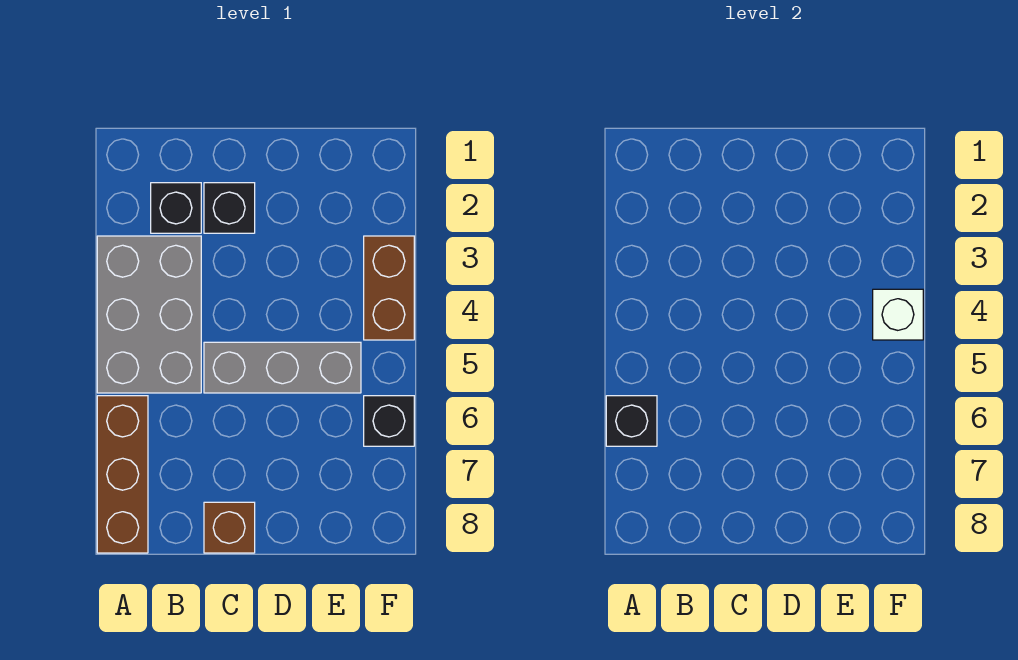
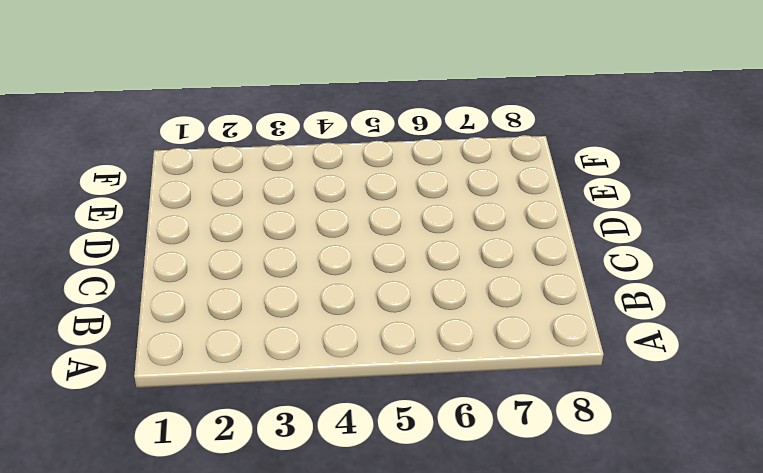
none -> grey 2x3 brick [97,236,201,393]
none -> brown 1x3 brick [97,396,148,553]

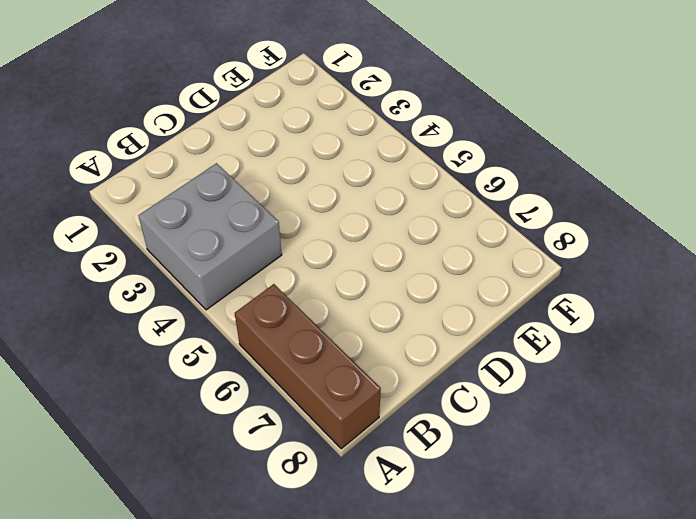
grey 2x2 brick [138,163,282,310] -> grey 2x3 brick [97,236,201,393]
none -> black 1x1 brick [151,183,201,233]
none -> black 1x1 brick [204,183,255,233]

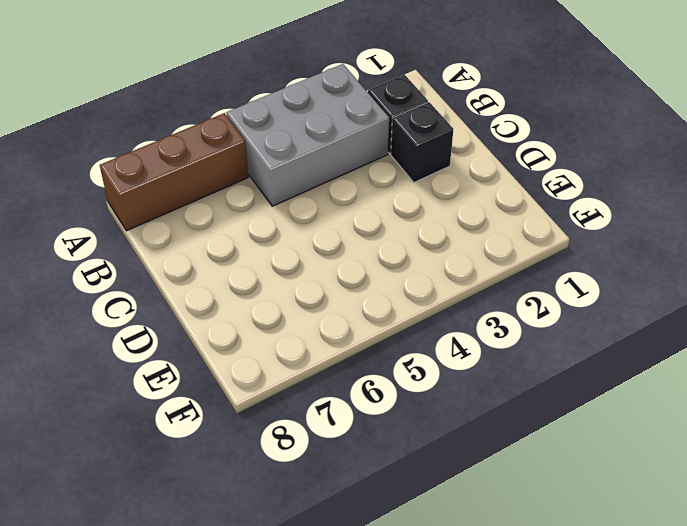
none -> grey 1x3 brick [204,342,361,393]
none -> brown 1x1 brick [204,502,255,553]

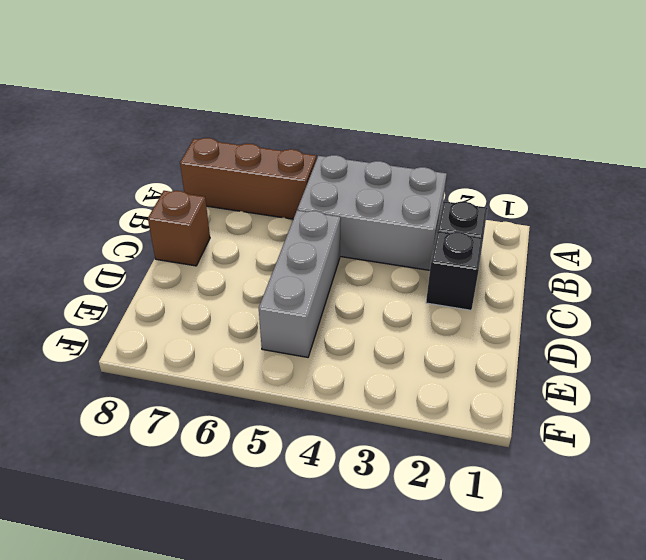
none -> brown 1x2 brick [364,236,414,340]
none -> black 1x1 brick [364,396,414,446]

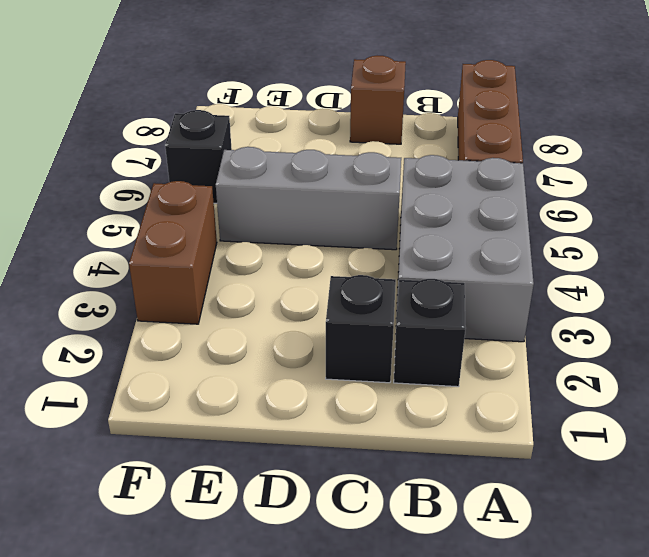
none -> black 1x1 brick [606,396,657,446]
none -> white 1x1 brick [873,289,923,340]

